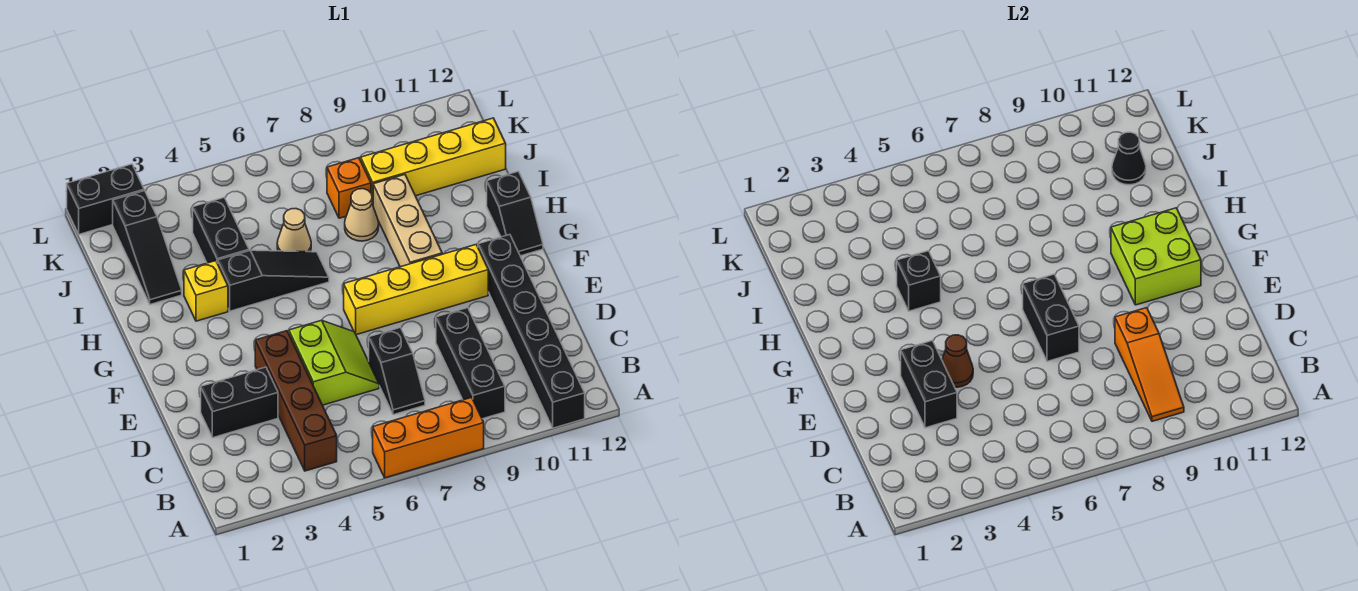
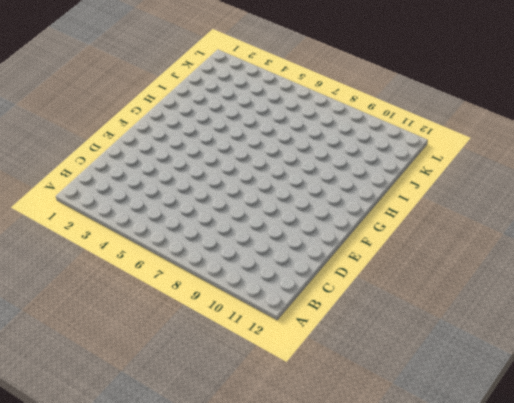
none -> orange 1x3 brick [373,397,484,478]
none -> black 1x6 brick [478,235,585,428]
none -> brown 1x4 brick [255,331,337,471]

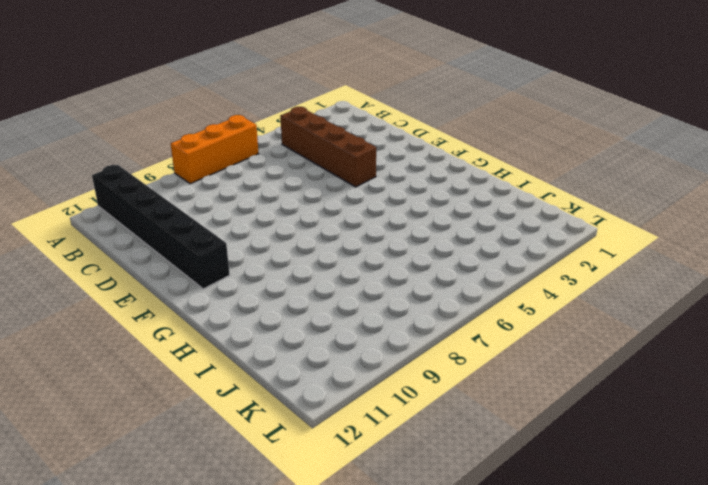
none -> black 1x3 brick [436,308,505,419]
none -> black 1x2 slope [369,328,425,415]
none -> black 1x2 brick [201,367,278,438]

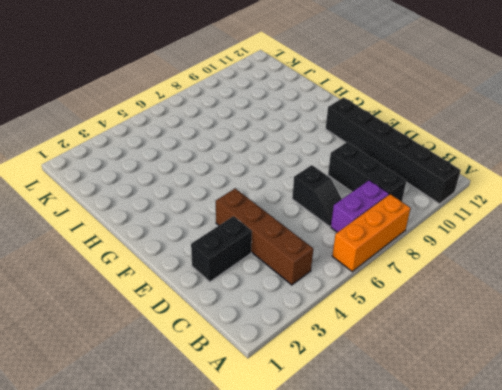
purple 1x2 brick [331,180,389,232] -> none
none -> lime 2x2 slope [289,320,379,405]
none -> yellow 1x4 brick [344,245,488,335]
none -> tan 1x3 brick [373,175,442,267]

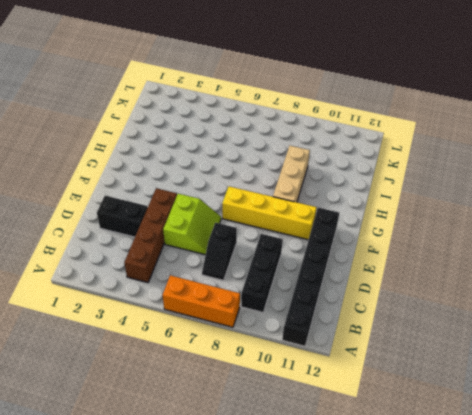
none -> black 1x2 slope [487,171,543,256]
none -> yellow 1x1 brick [184,261,228,321]
none -> black 1x3 slope [218,250,329,311]

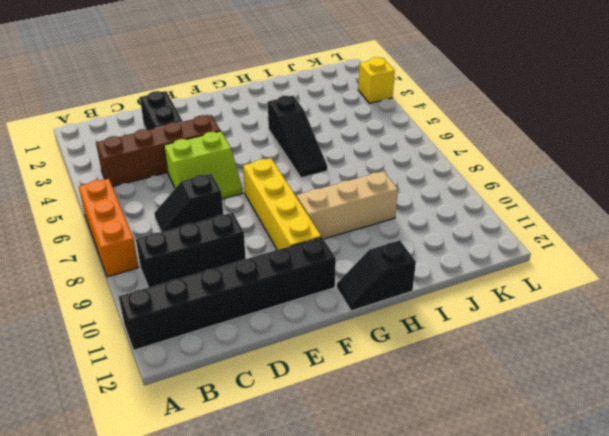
yellow 1x1 brick [358,57,395,103] -> yellow 1x1 brick moved to [184,261,228,321]
none -> black 1x3 slope [113,191,182,304]
none -> black 1x2 brick [193,198,249,263]
none -> tan 1x1 cone [277,209,311,252]

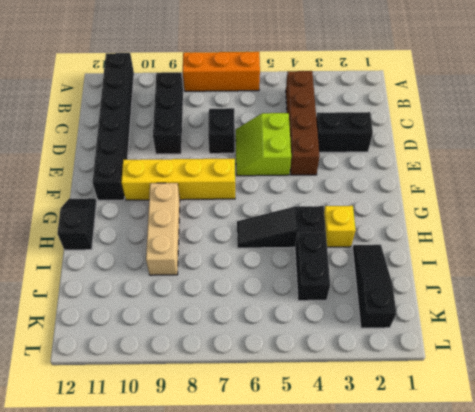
none -> tan 1x1 cone [277,209,311,252]
none -> tan 1x1 cone [345,189,379,241]
none -> orange 1x1 brick [327,158,371,218]

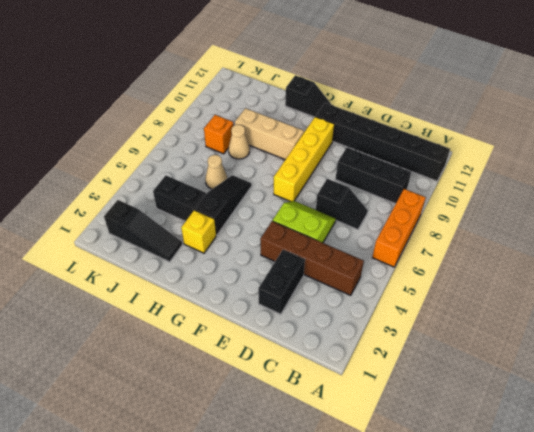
none -> yellow 1x4 brick [361,118,506,204]
none -> black 1x2 brick [67,164,144,234]
none -> orange 1x3 slope [1115,308,1184,421]

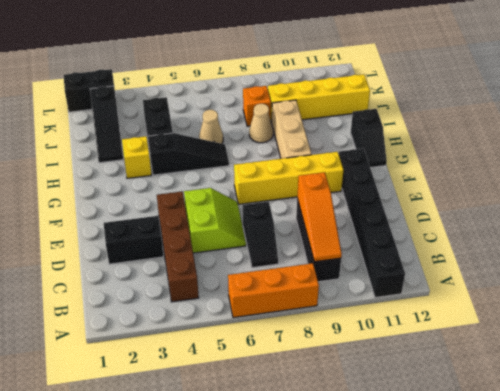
none -> black 1x2 brick [901,341,957,428]
none -> brown 1x1 cone [942,335,973,387]
none -> black 1x2 brick [1023,274,1079,361]

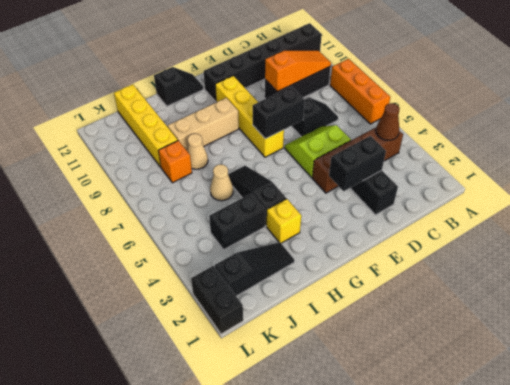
brown 1x1 cone [376,103,400,140] -> brown 1x1 cone moved to [942,335,973,387]
none -> lime 2x2 brick [1111,208,1201,305]
none -> black 1x1 brick [897,251,941,311]
none -> black 1x1 cone [1112,132,1146,185]

